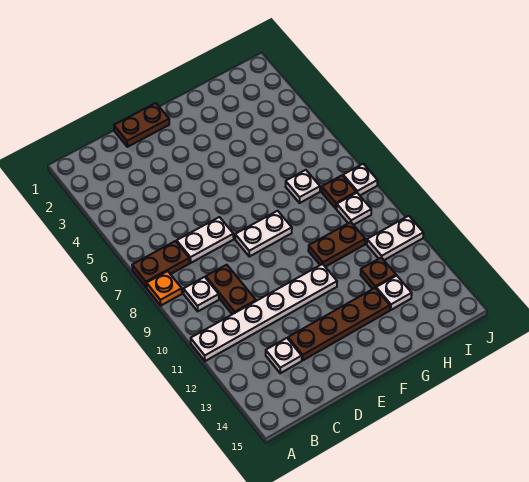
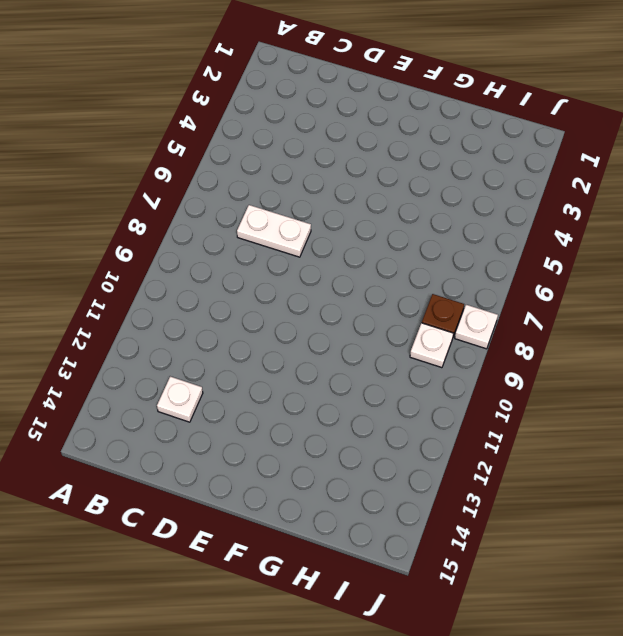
none -> brown 1x2 plate [132,241,190,288]
none -> orange 1x1 plate [147,271,182,305]
none -> white 1x6 plate [191,264,337,361]

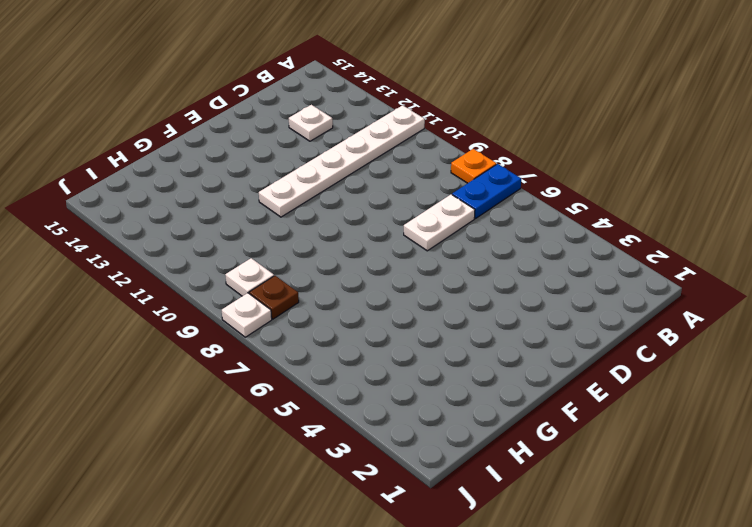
blue 1x2 plate [452,164,521,219] -> brown 1x2 plate [132,241,190,288]
none -> white 1x1 plate [184,277,219,311]
none -> brown 1x2 plate [206,265,256,314]
none -> brown 1x2 plate [114,103,169,147]

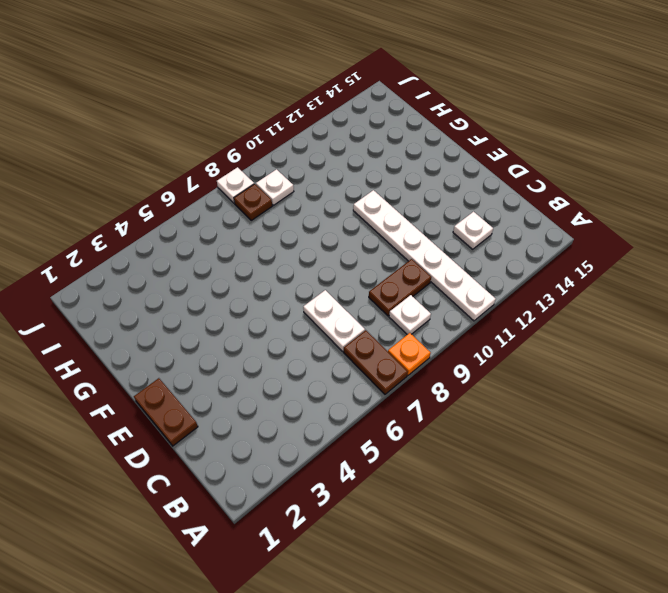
none -> brown 1x4 plate [288,288,390,360]
none -> white 1x2 plate [235,211,292,257]
none -> brown 1x2 plate [308,222,365,267]

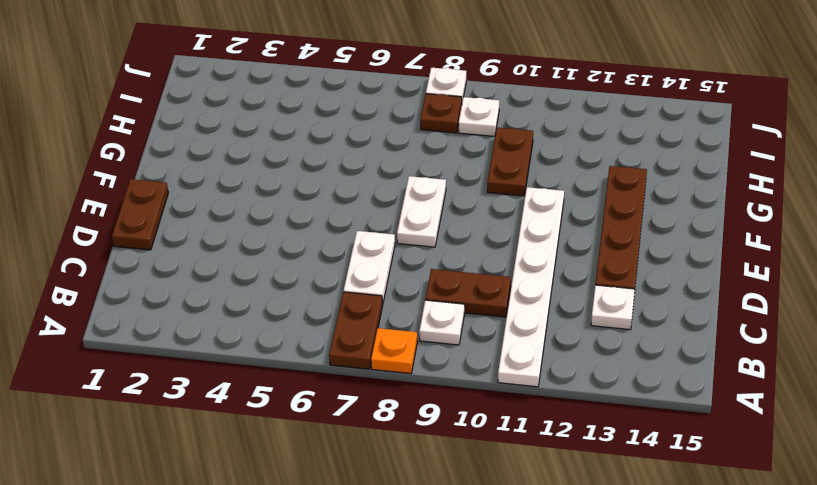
none -> white 1x1 plate [286,170,320,203]
none -> brown 1x1 plate [360,258,396,289]
none -> white 1x1 plate [376,276,412,310]

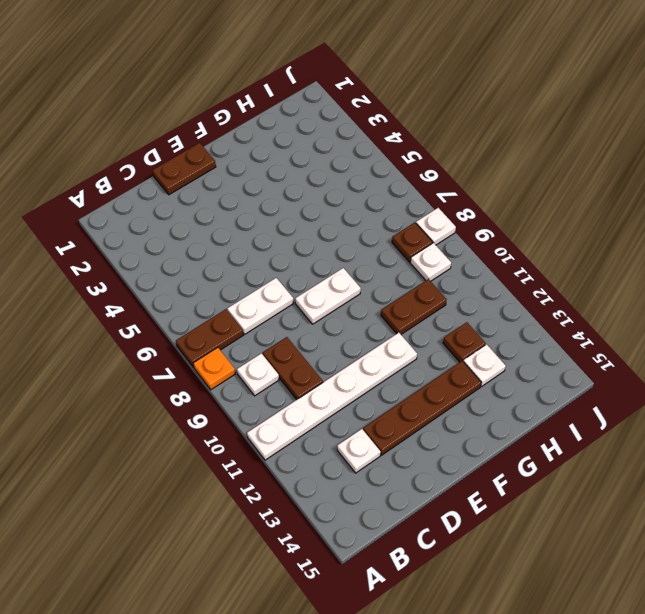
none -> white 1x1 plate [286,170,320,203]
none -> white 1x2 plate [367,216,423,260]

